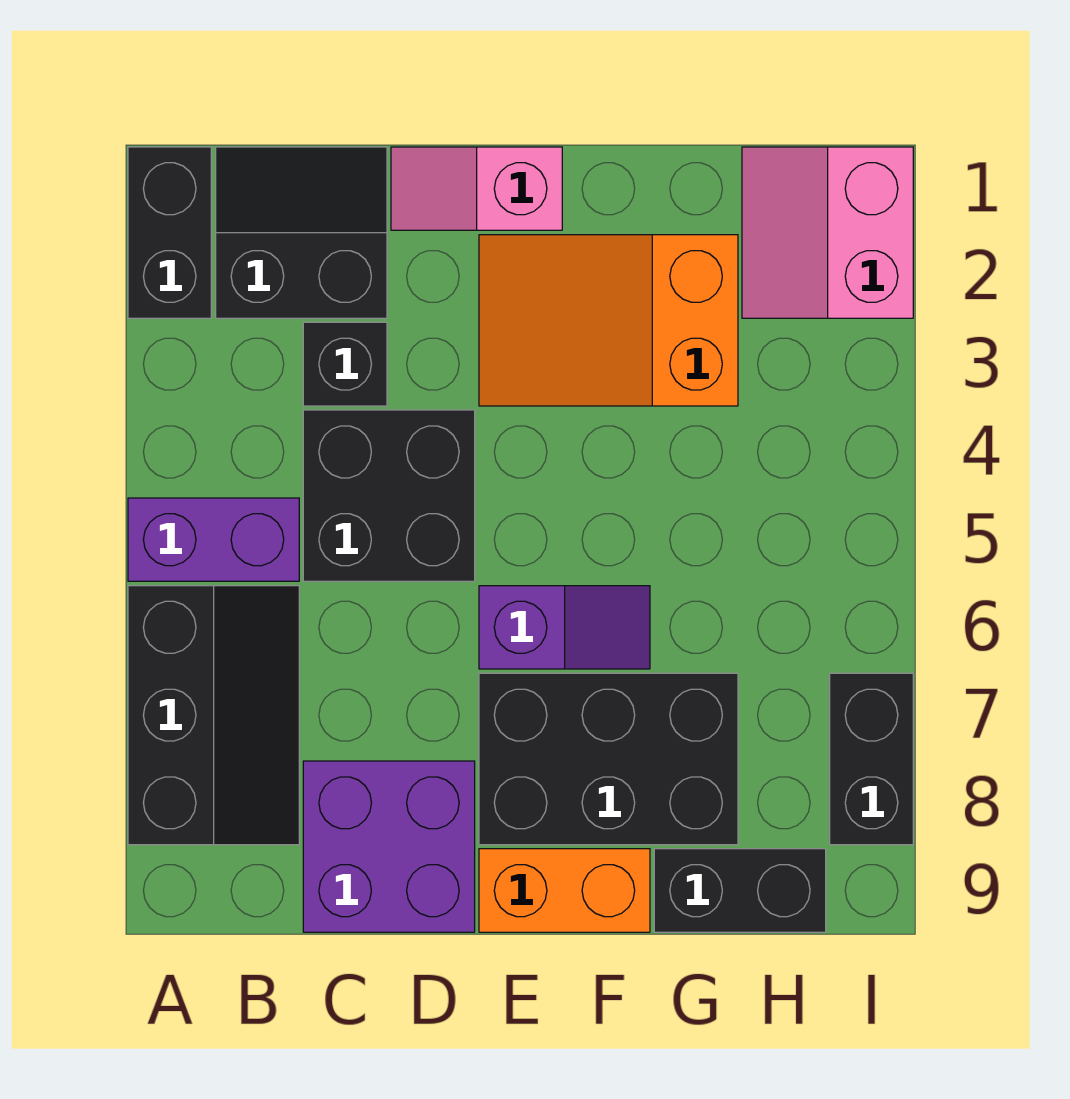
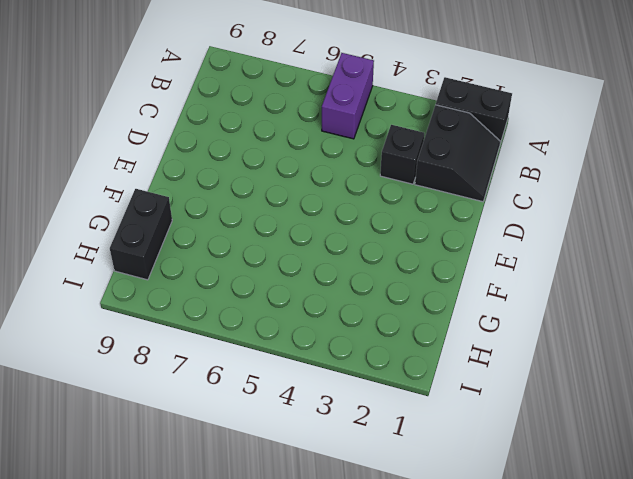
none -> black 2x3 slope [128,586,299,845]
none -> black 2x2 brick [303,410,475,581]
none -> purple 2x2 brick [303,761,475,932]

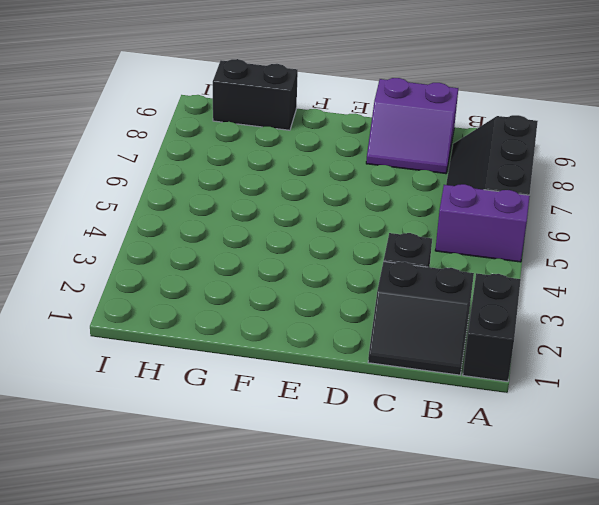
purple 2x2 slope [366,78,458,174] -> purple 2x2 brick [303,761,475,932]
none -> black 2x2 brick [303,410,475,581]
none -> pink 1x2 slope [391,147,562,230]
none -> orange 2x3 slope [479,235,738,406]

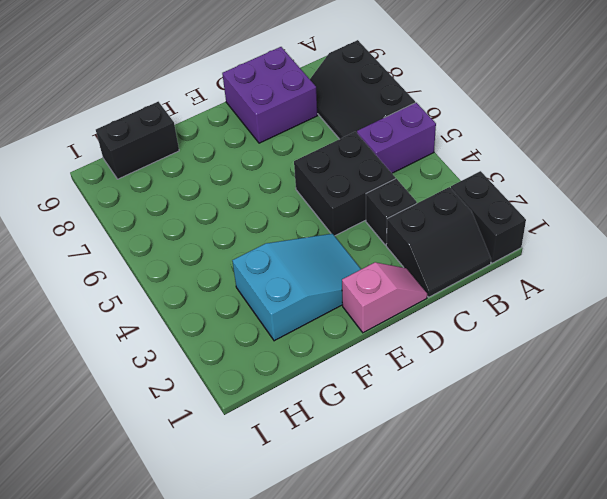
cyan 2x3 slope [232,234,361,341] -> orange 2x3 slope [479,235,738,406]
none -> purple 1x2 slope [479,586,650,669]
none -> black 2x3 brick [479,673,738,845]
none -> orange 1x2 brick [479,849,650,932]

